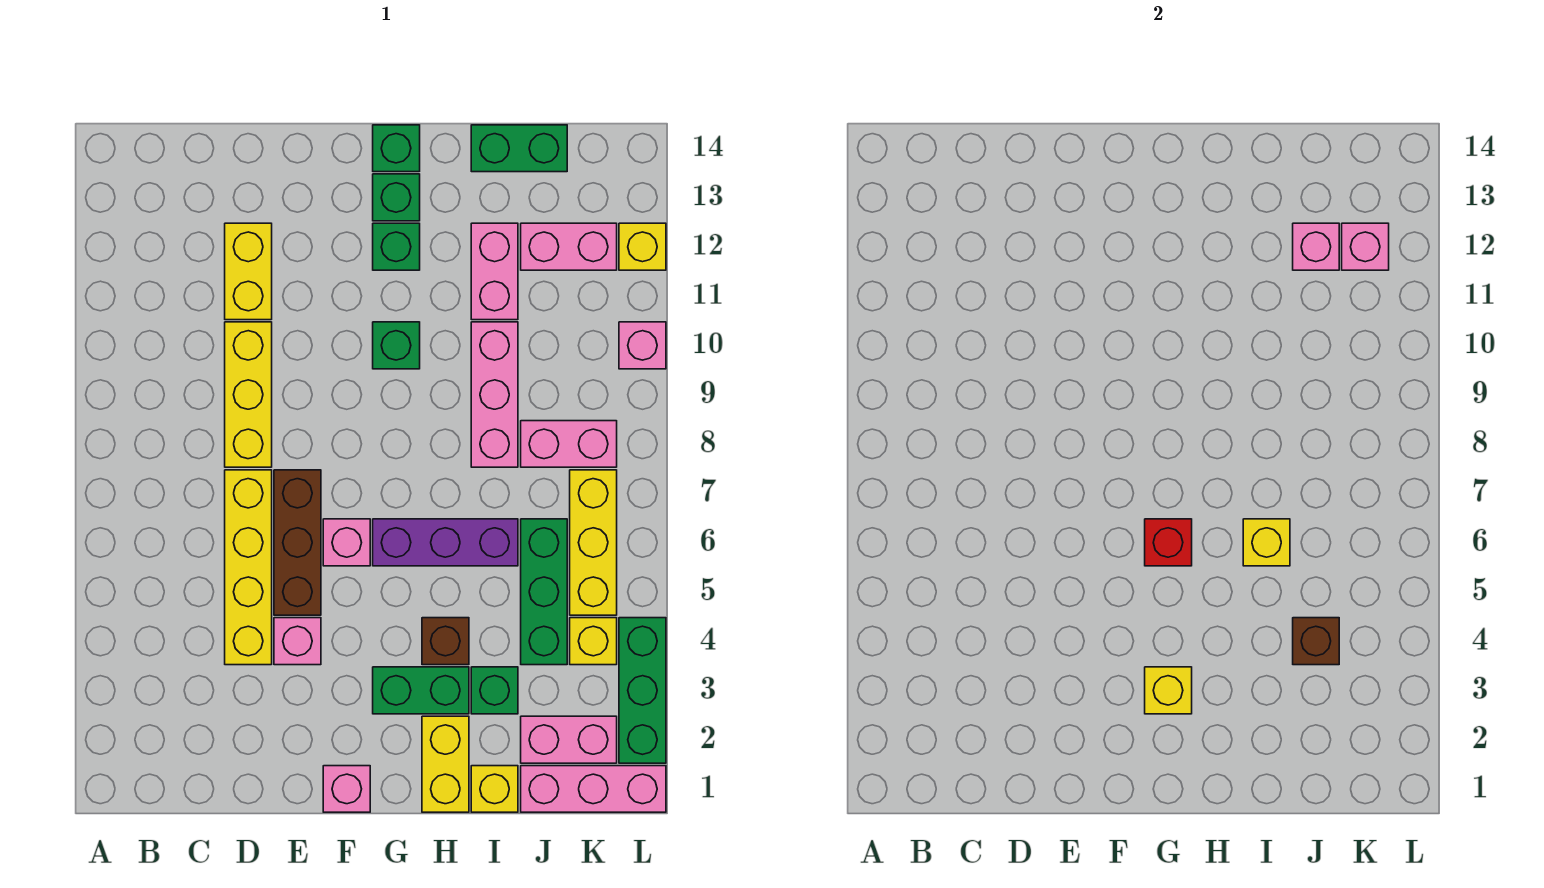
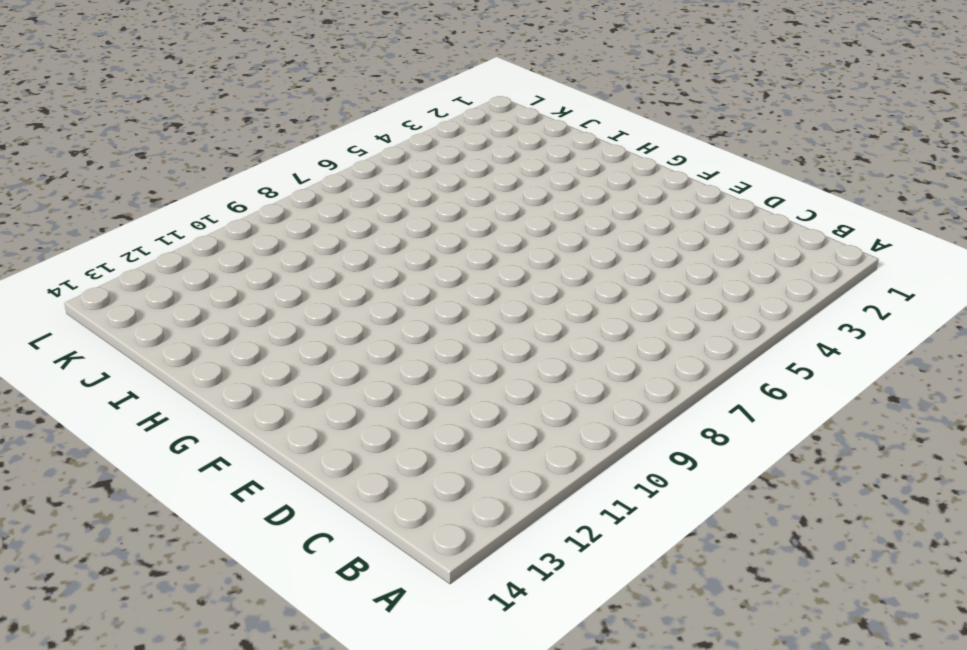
none -> yellow 1x4 brick [225,470,272,665]
none -> yellow 1x3 brick [225,322,272,467]
none -> yellow 1x2 brick [225,223,272,320]
none -> pink 1x1 brick [274,618,321,665]

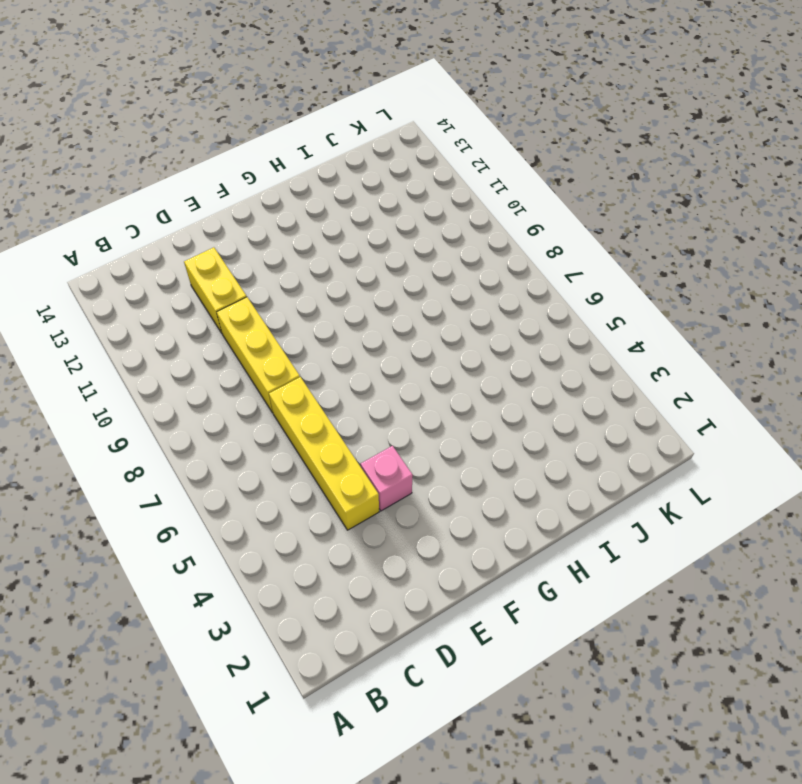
none -> brown 1x3 brick [274,470,321,615]
none -> pink 1x1 brick [323,766,370,812]
none -> pink 1x1 brick [323,519,370,566]
none -> green 1x2 brick [373,667,469,714]

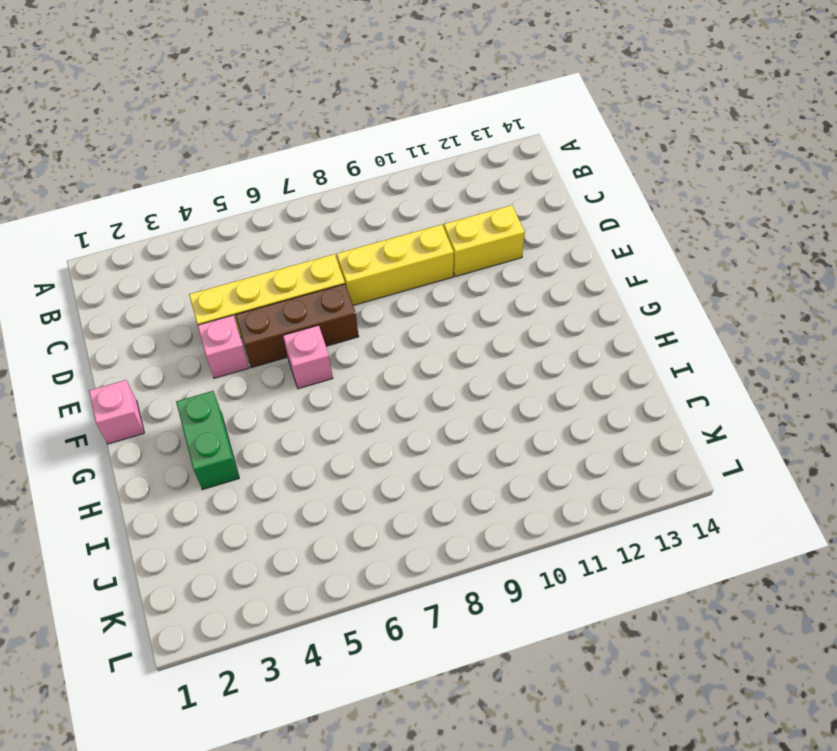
none -> purple 1x3 brick [373,519,518,566]
none -> green 1x1 brick [373,322,420,369]
none -> green 1x1 brick [373,223,420,270]
none -> green 1x1 brick [373,174,420,221]

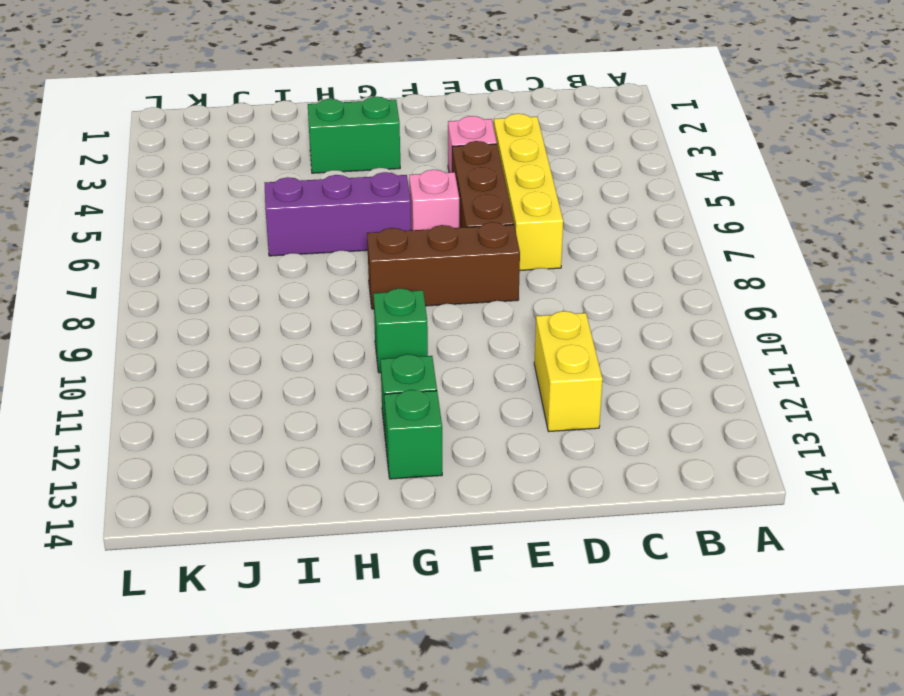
brown 1x3 brick [367,222,520,309] -> none
none -> yellow 1x3 brick [225,322,272,467]
none -> pink 1x1 brick [323,766,370,812]
none -> green 1x1 brick [373,125,420,172]
none -> yellow 1x2 brick [422,716,469,812]

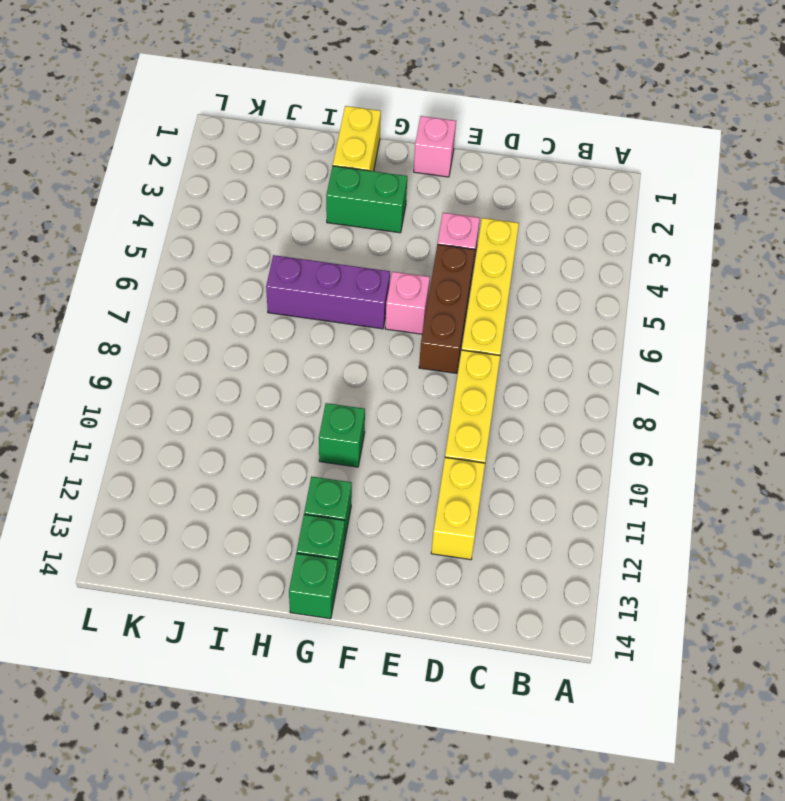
none -> brown 1x1 brick [422,618,469,665]
none -> yellow 1x1 brick [471,766,518,812]
none -> green 1x1 brick [471,667,518,714]
none -> pink 1x3 brick [471,322,518,467]

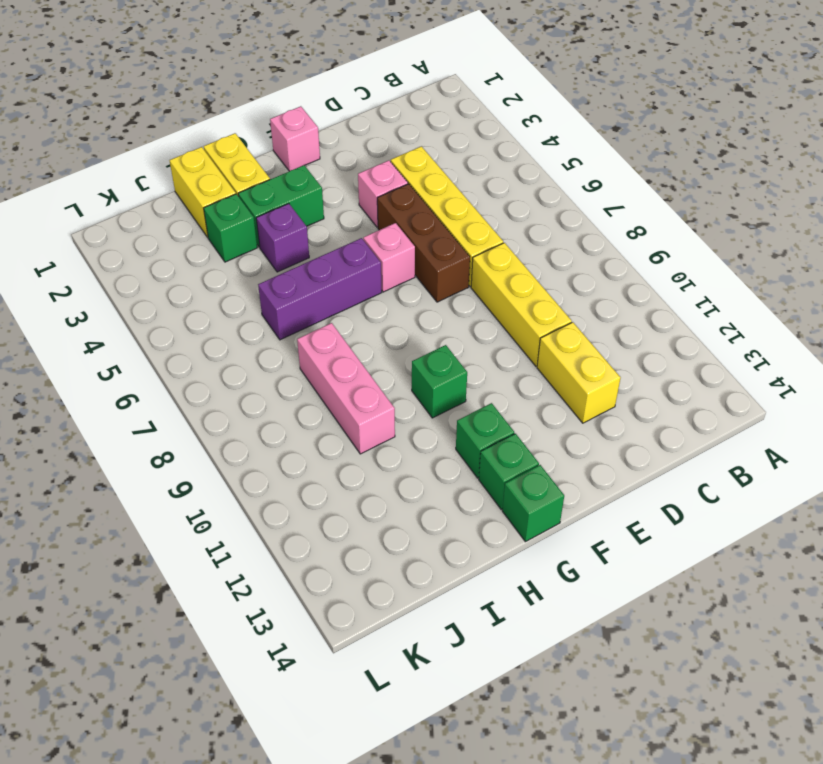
purple 1x1 brick [256,204,309,272] -> brown 1x1 brick [422,618,469,665]
yellow 1x2 brick [170,147,236,237] -> yellow 1x1 brick [471,766,518,812]
none -> pink 1x2 brick [471,223,518,320]
none -> green 1x2 brick [471,125,567,172]
none -> pink 1x3 brick [521,766,666,812]
none -> pink 1x2 brick [521,716,617,763]

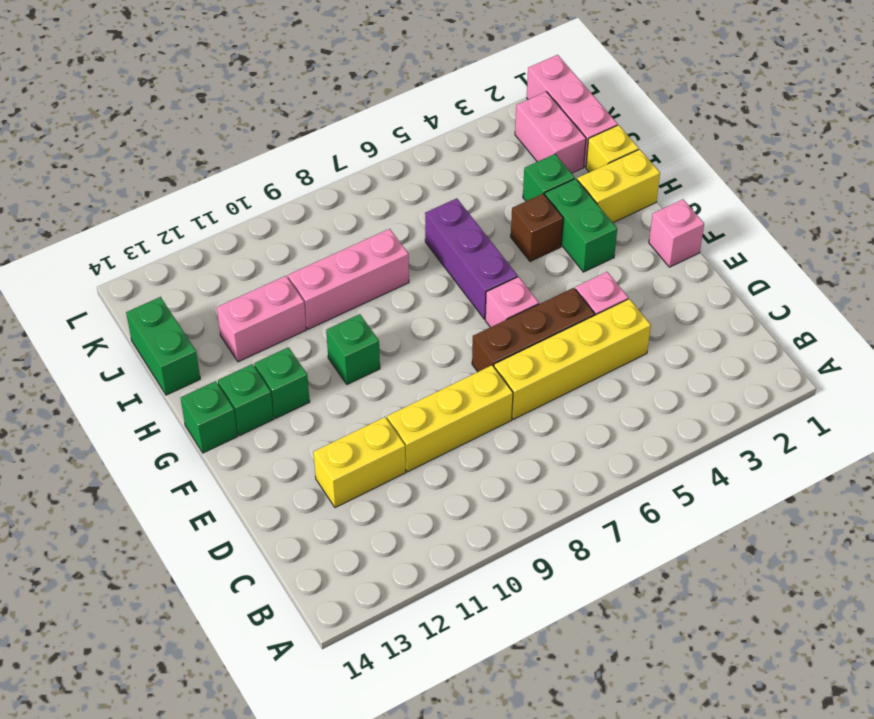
none -> green 1x3 brick [521,519,567,665]
none -> pink 1x2 brick [521,421,617,467]
none -> pink 1x2 brick [521,223,617,270]
none -> yellow 1x1 brick [570,618,617,665]

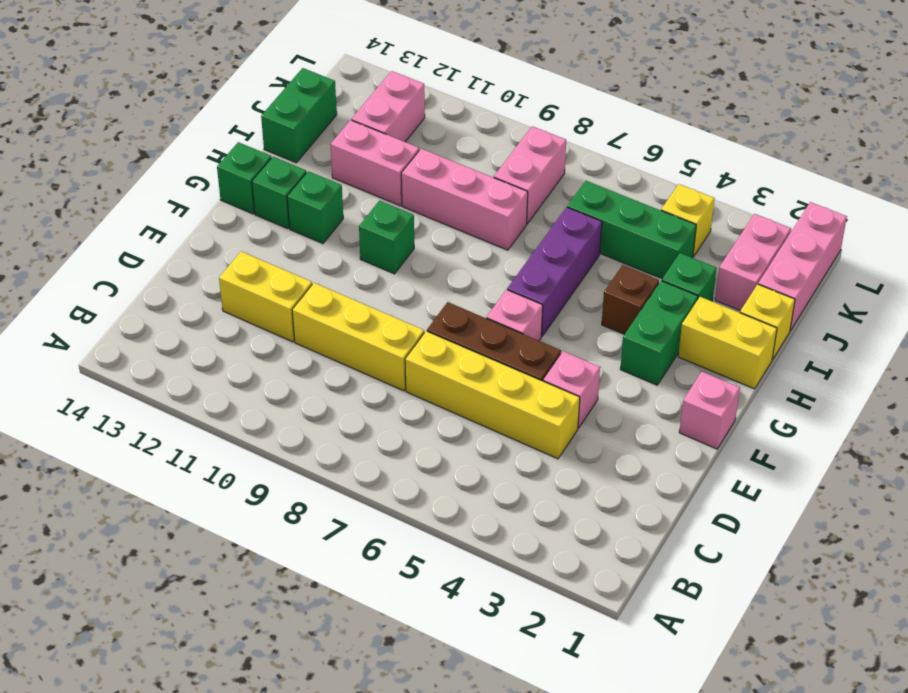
none -> yellow 1x3 brick [570,470,617,615]
none -> green 1x3 brick [619,618,666,763]
none -> pink 1x1 brick [619,322,666,369]
none -> yellow 1x1 brick [619,223,666,270]

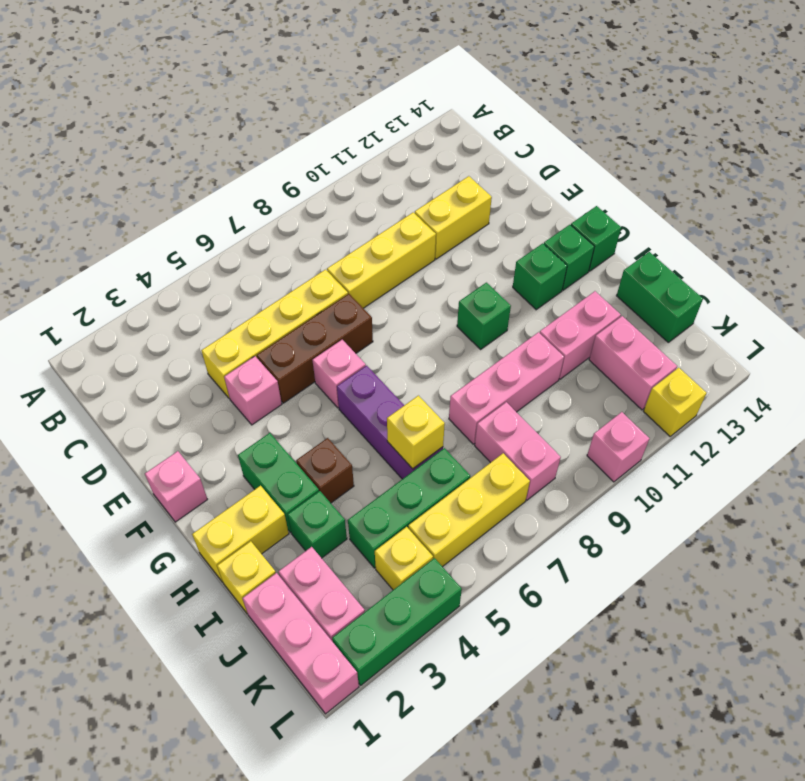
none -> yellow 1x1 brick [1145,667,1192,714]
none -> red 1x1 brick [1145,519,1192,566]
none -> brown 1x1 brick [1293,618,1339,665]
none -> pink 1x1 brick [1293,223,1339,270]

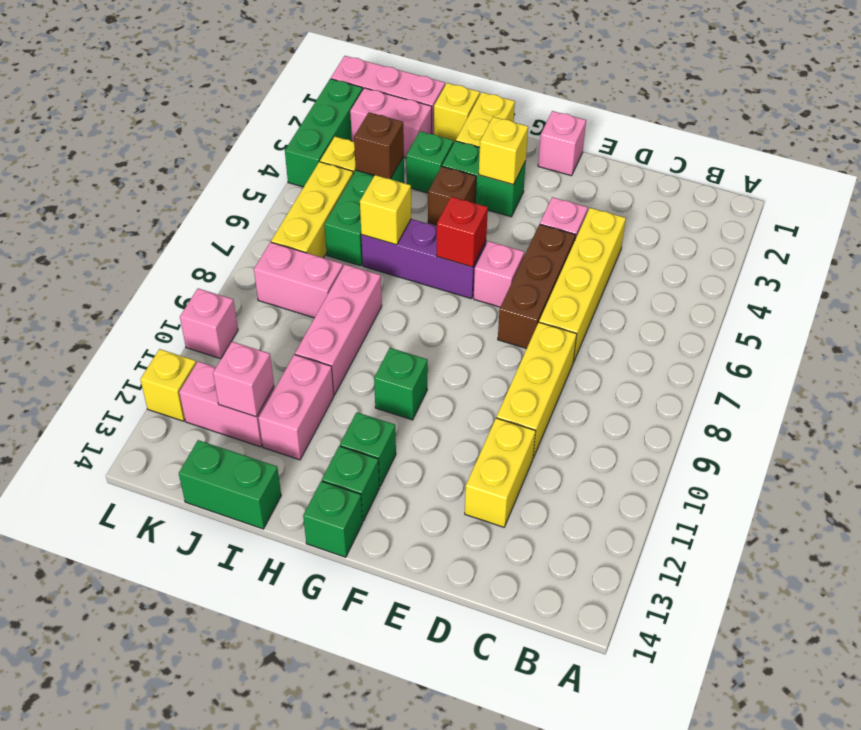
none -> pink 1x1 brick [1342,223,1389,270]

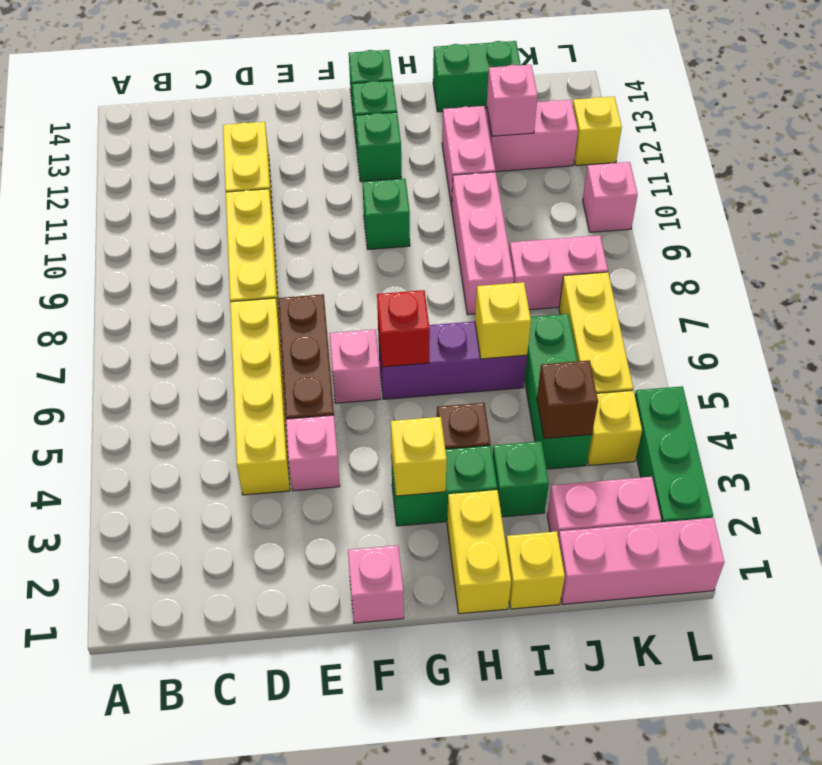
none -> pink 1x1 brick [1342,223,1389,270]

